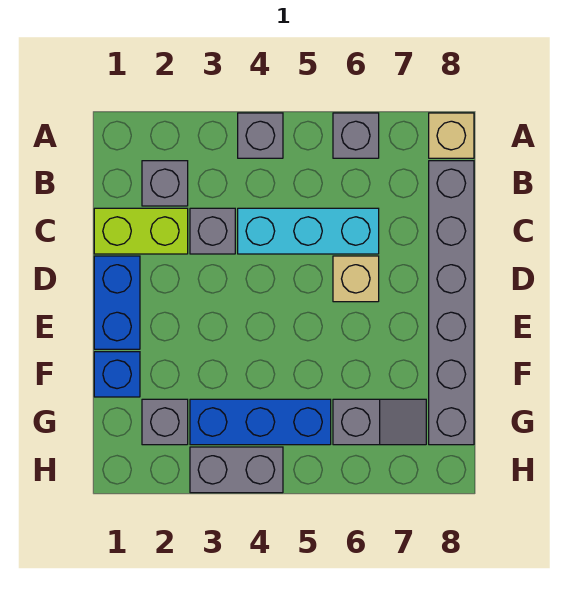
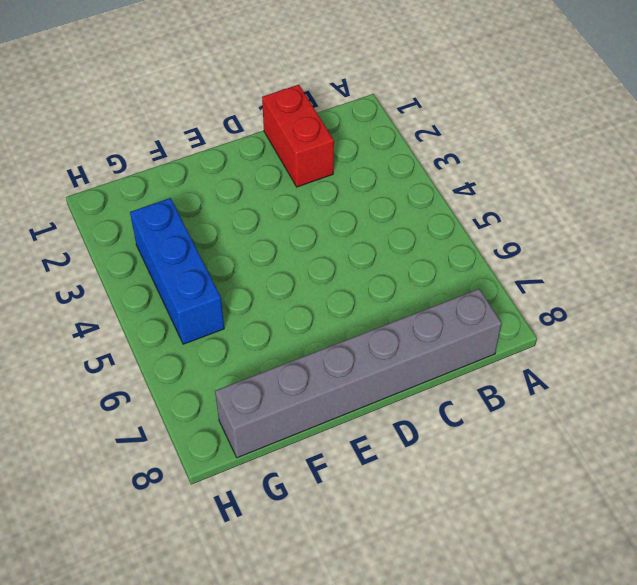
red 1x2 brick [262,85,334,187] -> lime 1x2 brick [94,208,188,254]
none -> grey 1x1 brick [238,113,283,158]
none -> grey 1x1 brick [333,113,379,158]
none -> tan 1x1 brick [429,113,474,158]

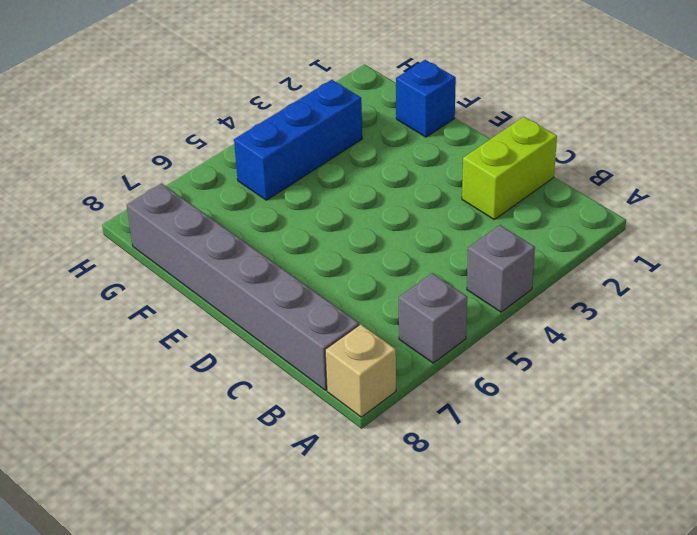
none -> grey 1x1 brick [142,161,188,206]
none -> grey 1x1 brick [190,208,235,254]
none -> cyan 1x3 brick [238,208,379,254]

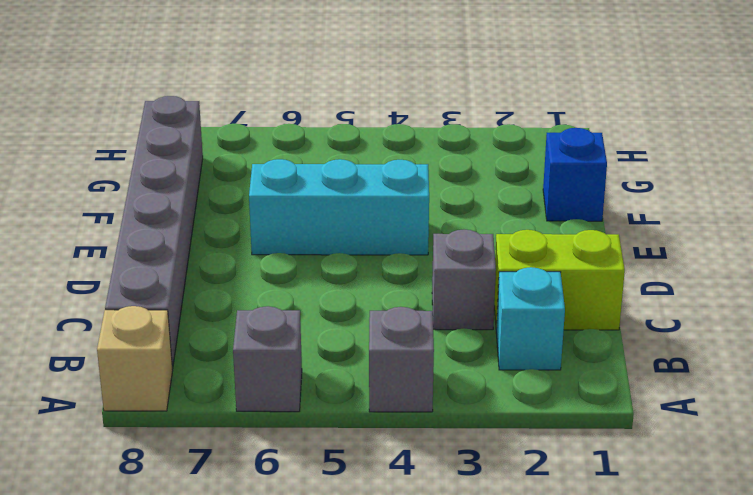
cyan 1x1 brick [496,267,565,370] -> grey 1x1 brick [142,161,188,206]
cyan 1x3 brick [249,159,429,255] -> cyan 1x3 brick moved to [238,208,379,254]
none -> blue 1x2 brick [94,256,140,349]
none -> tan 1x1 brick [333,256,379,302]
none -> grey 1x1 brick [142,399,188,445]

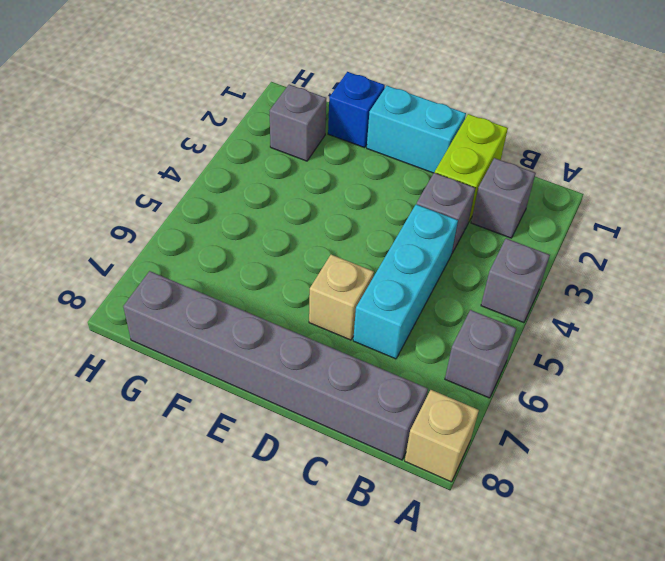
cyan 1x2 brick [367,86,466,173] -> blue 1x2 brick [94,256,140,349]
none -> blue 1x3 brick [190,399,331,445]
none -> grey 1x2 slope [333,399,426,445]
none -> grey 1x2 brick [190,447,283,493]

